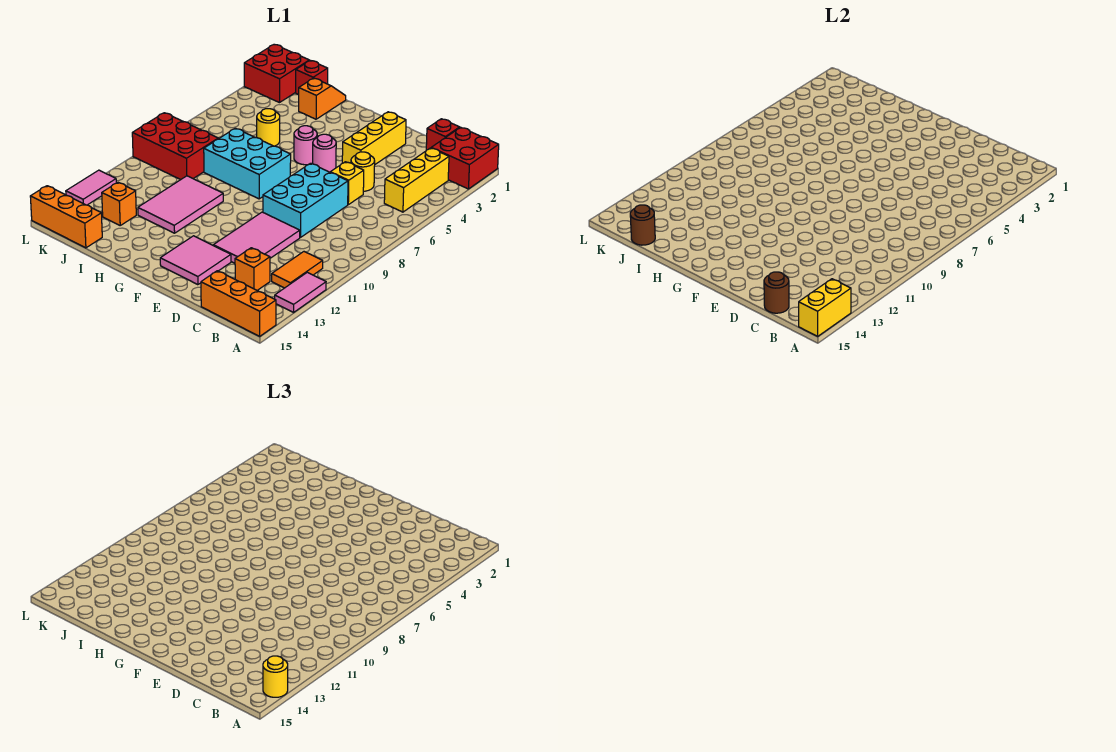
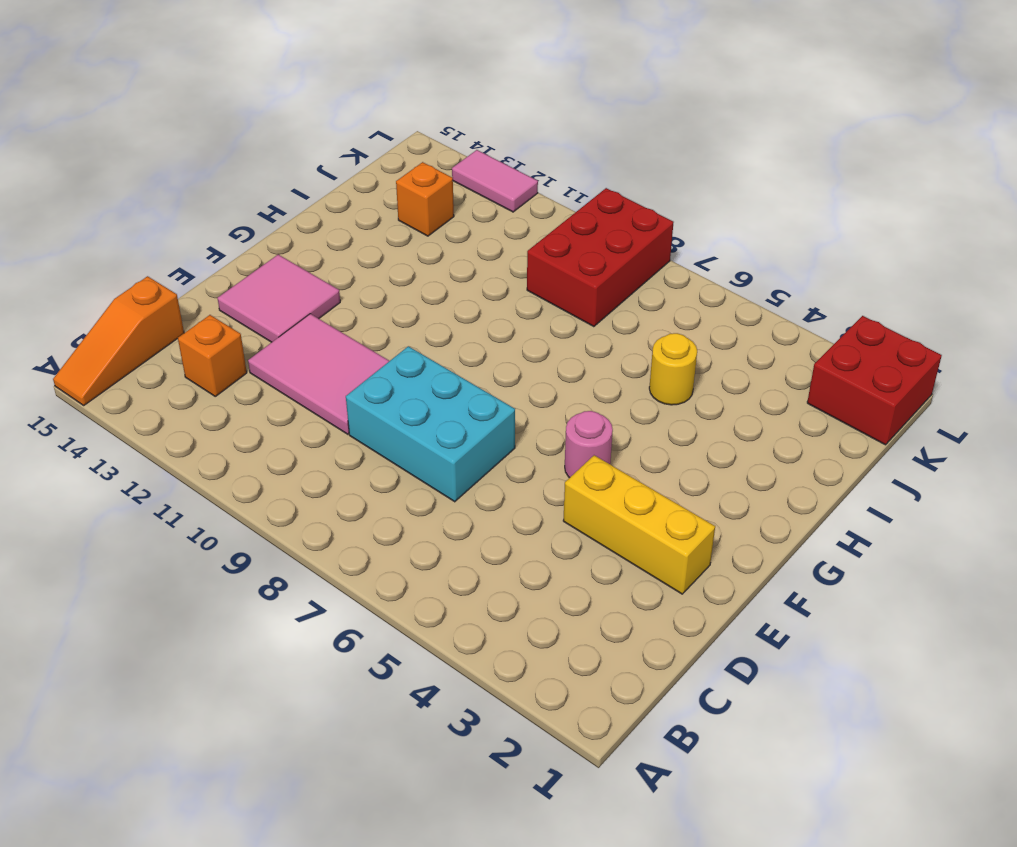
orange 1x3 slope [53,276,184,405] -> orange 1x3 brick [201,271,276,336]
none -> red 2x2 brick [431,127,499,189]
none -> pink 1x2 tile [275,272,326,312]
none -> yellow 1x3 brick [384,148,449,212]

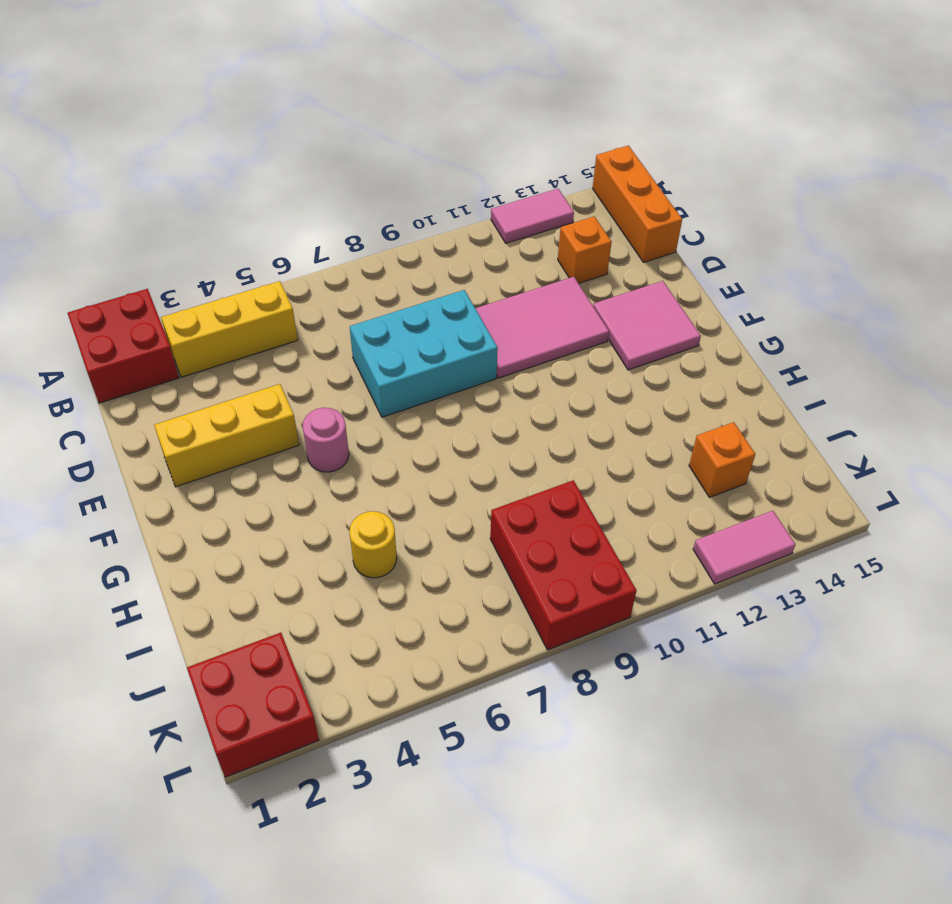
none -> orange 1x2 tile [272,252,323,288]
none -> red 1x1 brick [426,119,460,150]
none -> yellow 1x1 round brick [351,152,375,191]

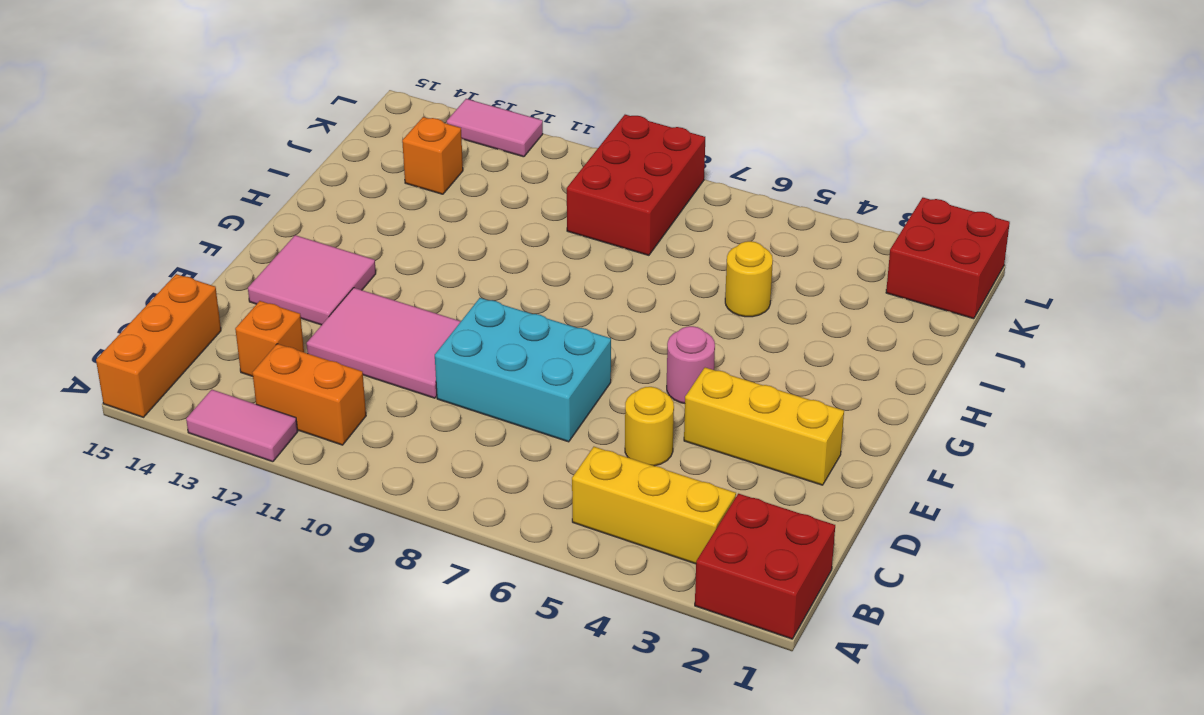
orange 1x2 brick [252,344,366,445] -> orange 1x2 tile [272,252,323,288]
none -> red 1x1 brick [426,119,460,150]
none -> yellow 1x1 brick [330,162,364,205]
none -> pink 1x1 round brick [294,126,317,165]

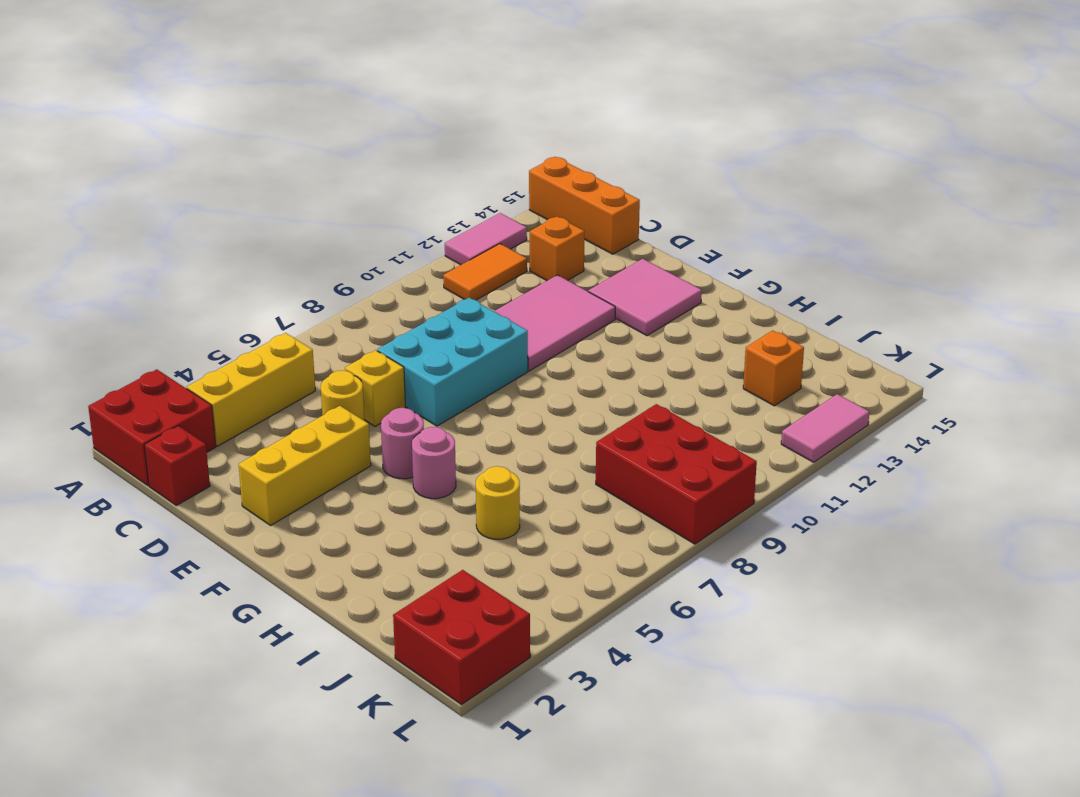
none -> cyan 2x3 brick [204,128,291,199]
none -> pink 2x3 tile [138,176,223,233]
none -> orange 1x2 slope [299,78,346,119]

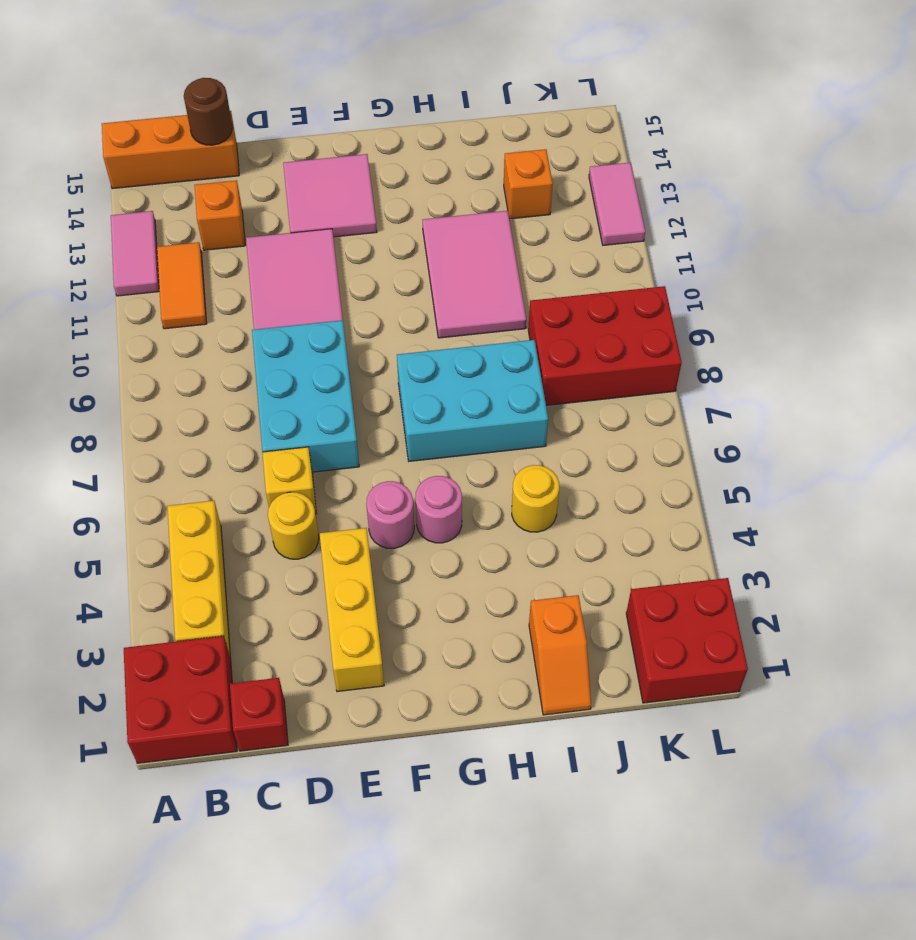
none -> red 1x1 brick [296,60,328,95]
none -> orange 1x3 brick [30,186,102,248]
none -> yellow 1x2 brick [799,279,851,336]

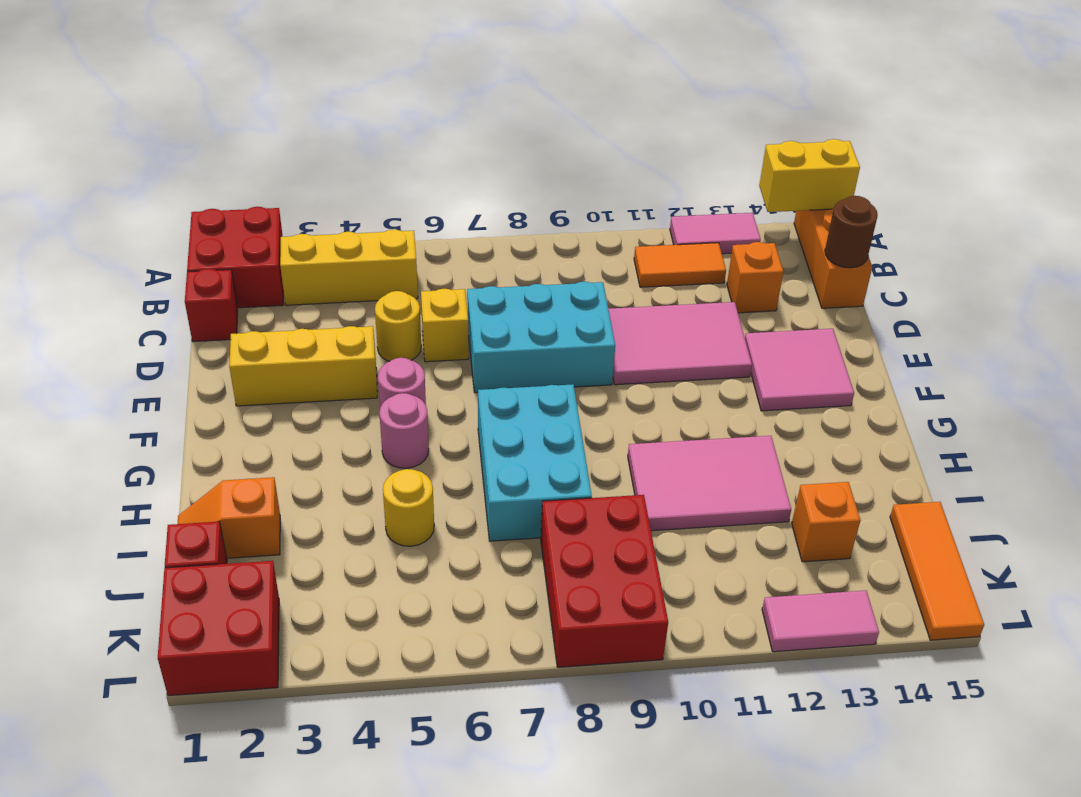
orange 1x3 tile [890,502,984,640] -> orange 1x3 brick [30,186,102,248]
none -> brown 1x1 round brick [630,205,655,245]
none -> yellow 1x1 round brick [263,656,288,697]

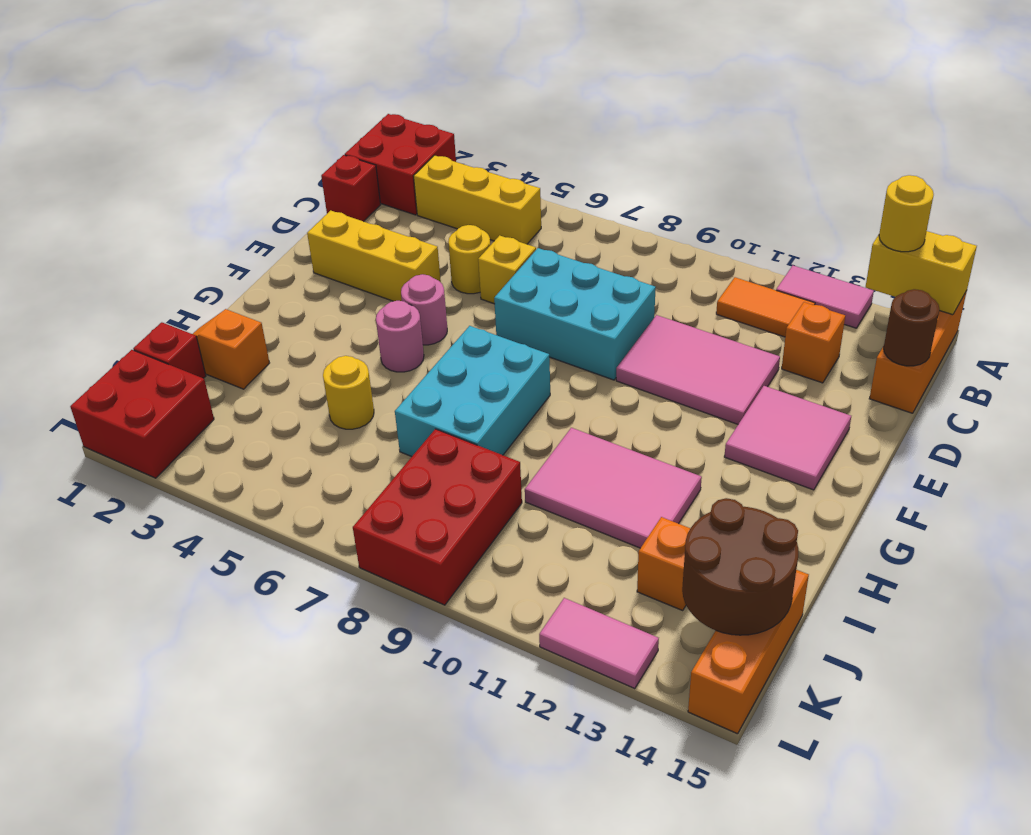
brown 2x2 round brick [682,498,798,635] -> brown 1x1 round brick [630,205,655,245]

